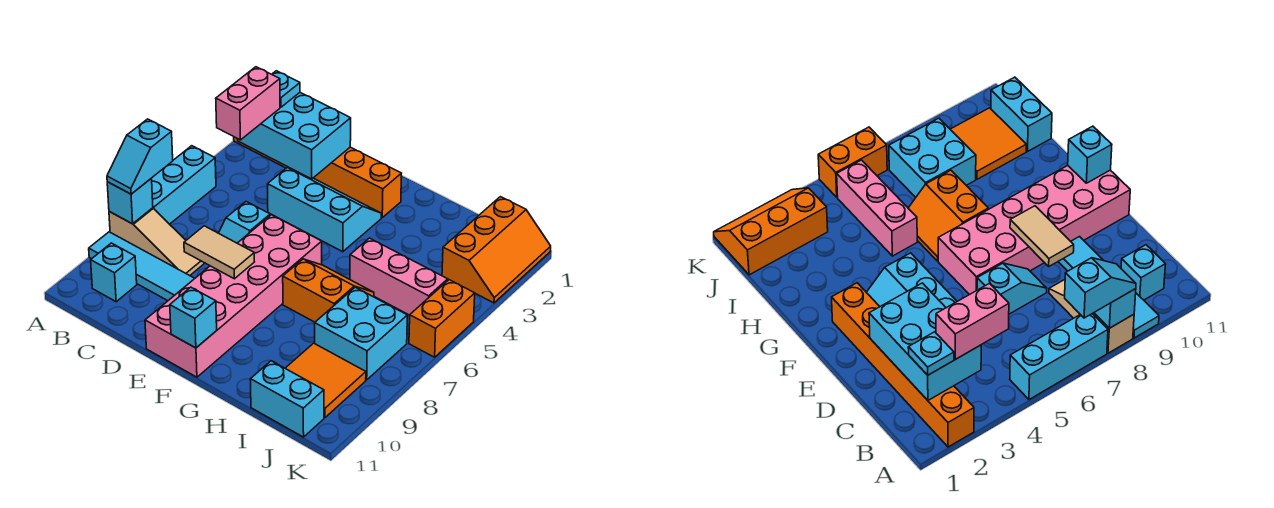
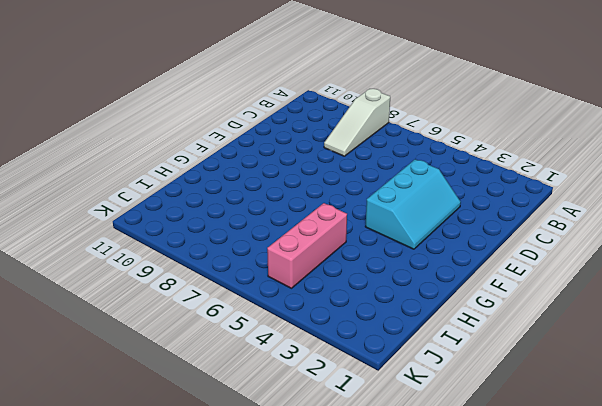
white 1x3 slope [324,89,390,156] -> tan 1x3 slope [109,208,204,276]
none -> orange 1x6 brick [234,137,401,217]
none -> cyan 1x3 brick [151,146,216,224]
none -> cyan 1x4 tile [89,232,195,301]

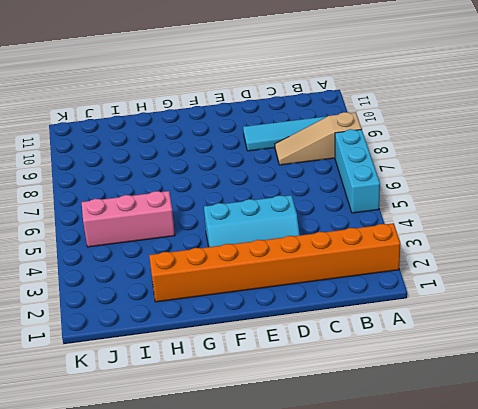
orange 1x8 brick [149,223,400,302] -> orange 1x6 brick [234,137,401,217]
none -> cyan 1x1 brick [91,243,137,302]
none -> cyan 1x2 slope [219,202,270,243]
none -> pink 2x6 brick [145,215,322,377]

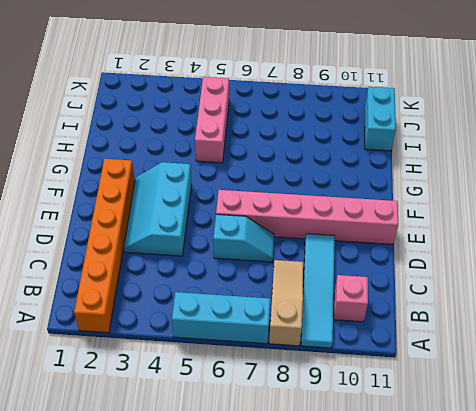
pink 1x1 brick [334,275,368,322] -> cyan 1x1 brick [91,243,137,302]
pink 1x6 brick [216,190,398,244] -> pink 2x6 brick [145,215,322,377]
none -> orange 2x2 slope [283,259,374,322]
none -> cyan 2x2 brick [315,287,407,380]
none -> orange 2x2 tile [285,343,366,418]

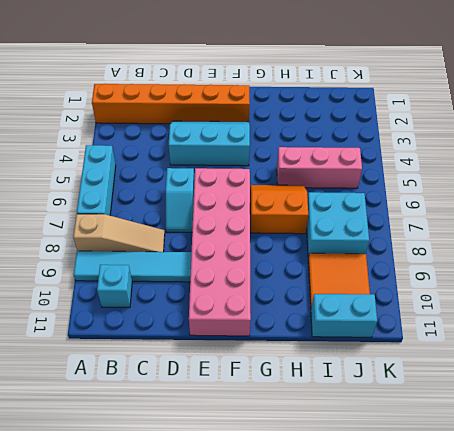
none -> orange 2x3 slope [442,197,551,303]
none -> orange 1x2 brick [409,280,475,357]
none -> cyan 1x1 brick [107,179,153,224]

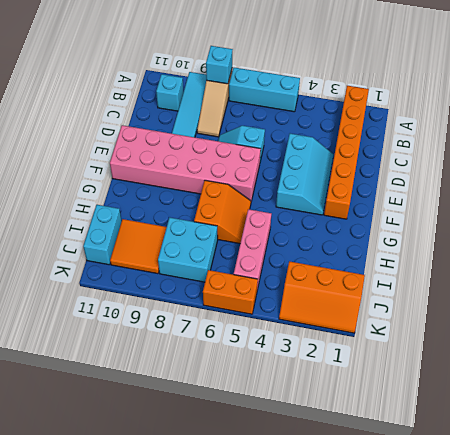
none -> cyan 2x3 brick [238,93,351,179]
none -> tan 1x2 tile [184,226,254,279]
none -> cyan 1x1 brick [170,287,217,348]

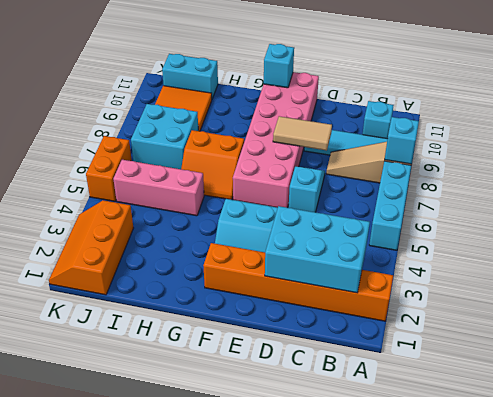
none -> cyan 1x2 slope [107,119,173,194]
none -> cyan 1x1 plate [272,71,300,107]
none -> pink 1x2 brick [216,67,280,140]

